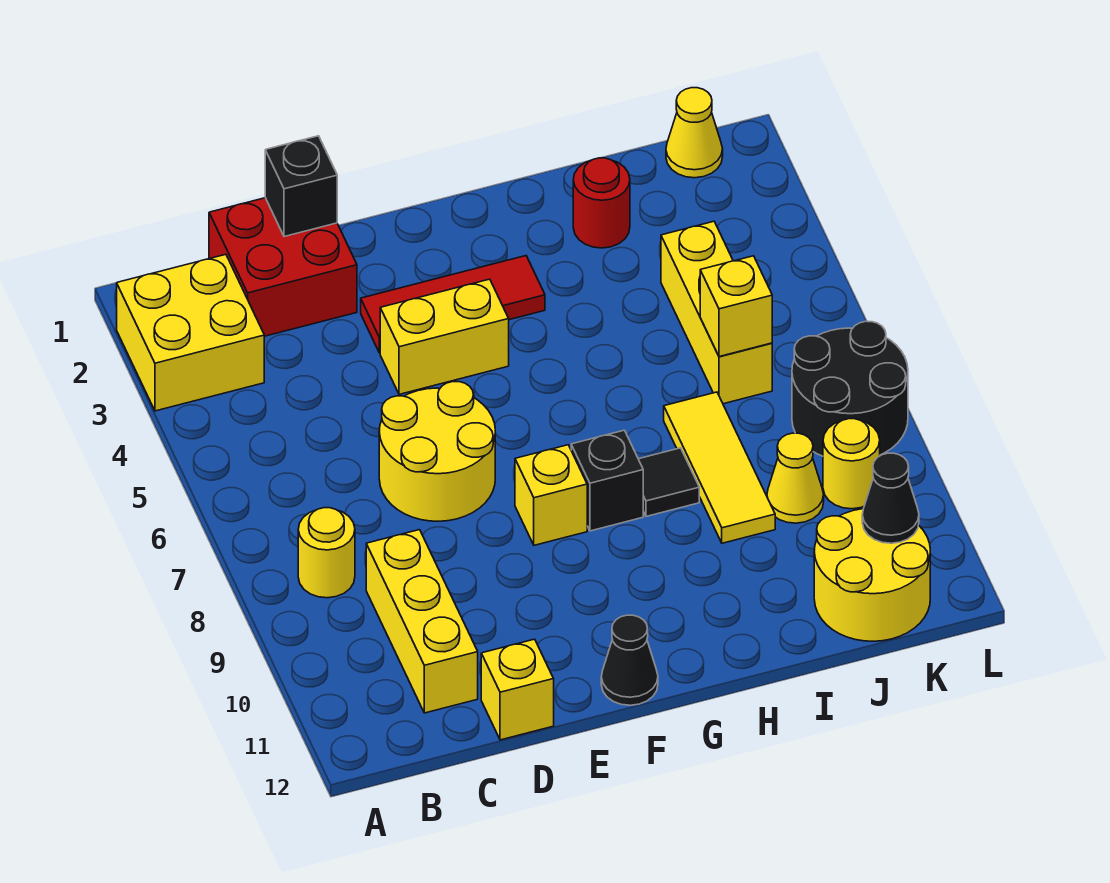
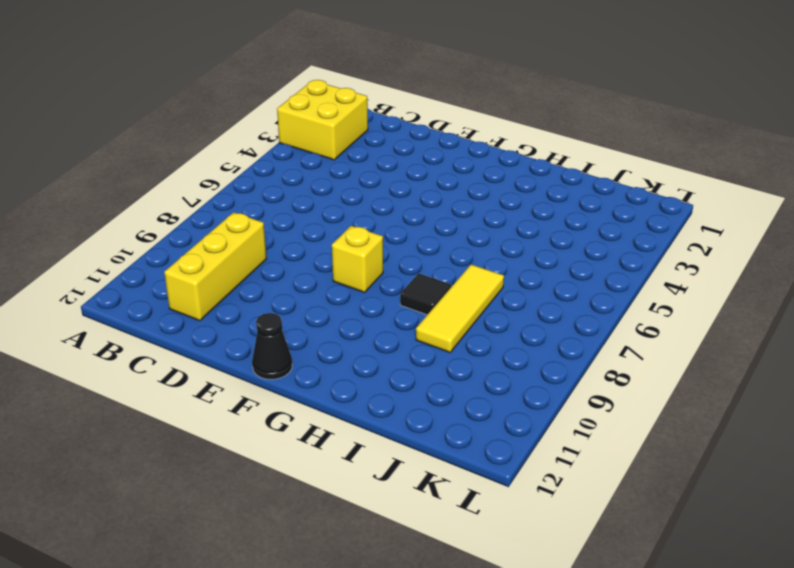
none -> yellow 1x1 round brick [298,508,355,598]
none -> red 2x2 brick [209,198,357,336]
none -> yellow 2x2 round brick [379,382,495,521]

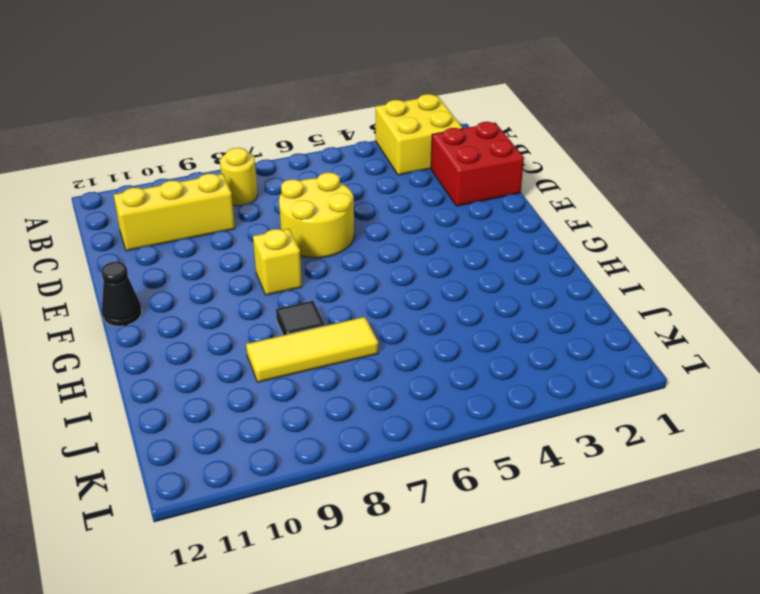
none -> yellow 1x1 brick [481,639,554,740]
none -> red 1x3 tile [361,256,545,353]
none -> yellow 1x2 brick [380,279,509,394]

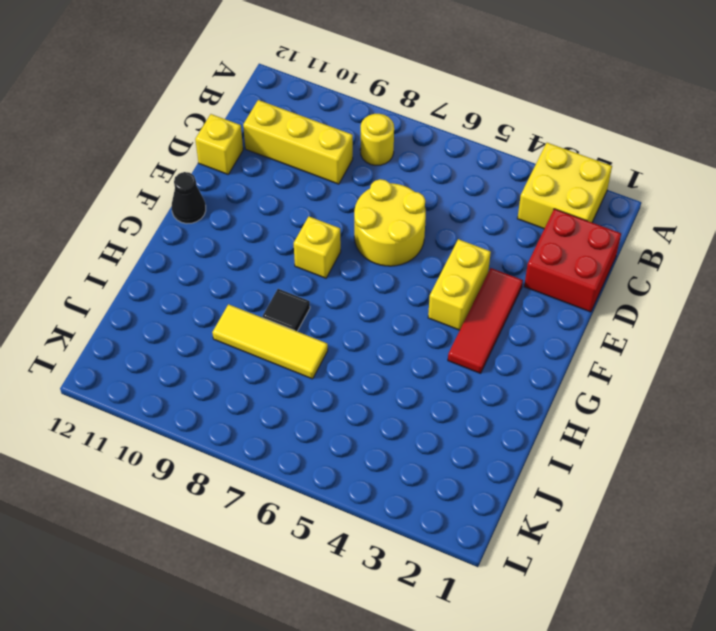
none -> black 1x1 brick [571,430,643,531]
none -> red 1x1 round brick [573,158,630,248]
none -> yellow 1x3 brick [661,221,772,404]

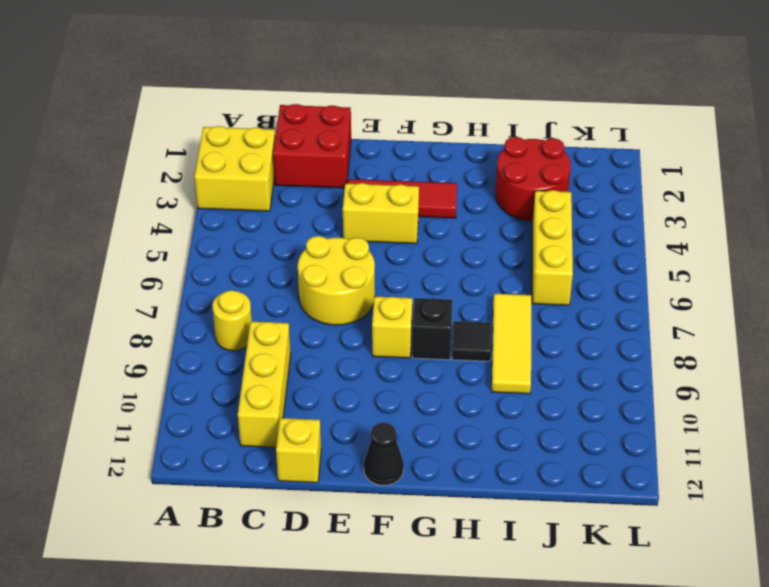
red 2x2 round brick [496,137,571,221] -> red 1x1 round brick [573,158,630,248]
none -> yellow 1x1 cone [767,433,824,523]
none -> yellow 2x2 round brick [814,509,930,641]
none -> yellow 1x1 cone [666,88,723,178]

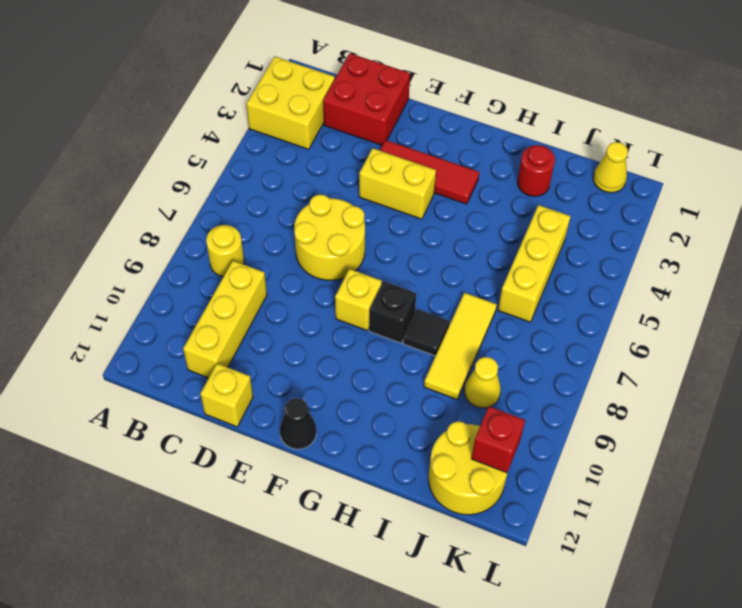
red 1x1 brick [471,406,525,473] -> black 1x1 cone [862,453,919,543]
none -> black 2x2 round brick [792,321,908,456]
none -> yellow 1x1 round brick [823,419,880,509]
none -> black 1x1 brick [265,136,337,237]

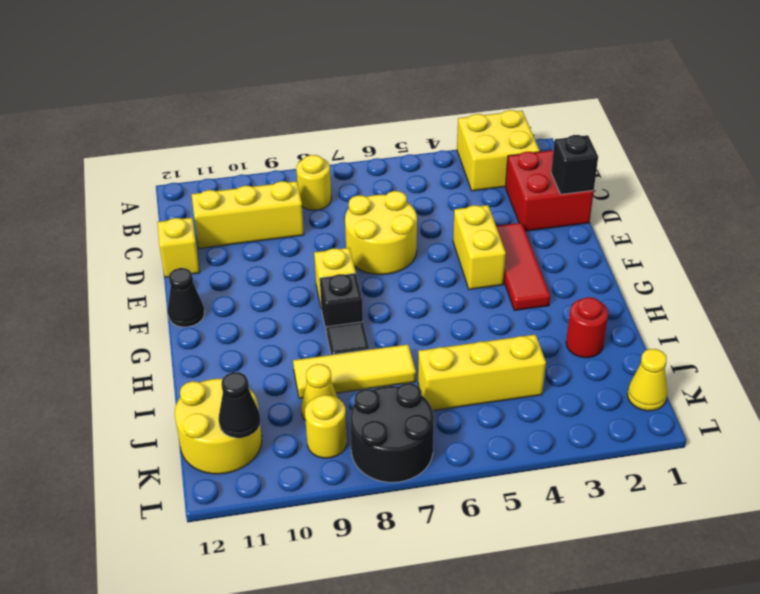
none -> yellow 1x1 brick [700,256,772,357]

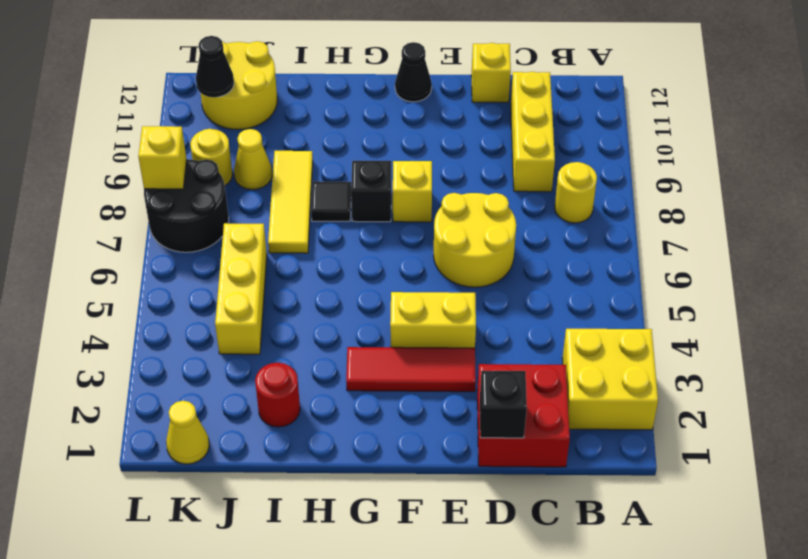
yellow 1x1 brick [138,126,187,189] -> yellow 1x1 brick moved to [700,256,772,357]

